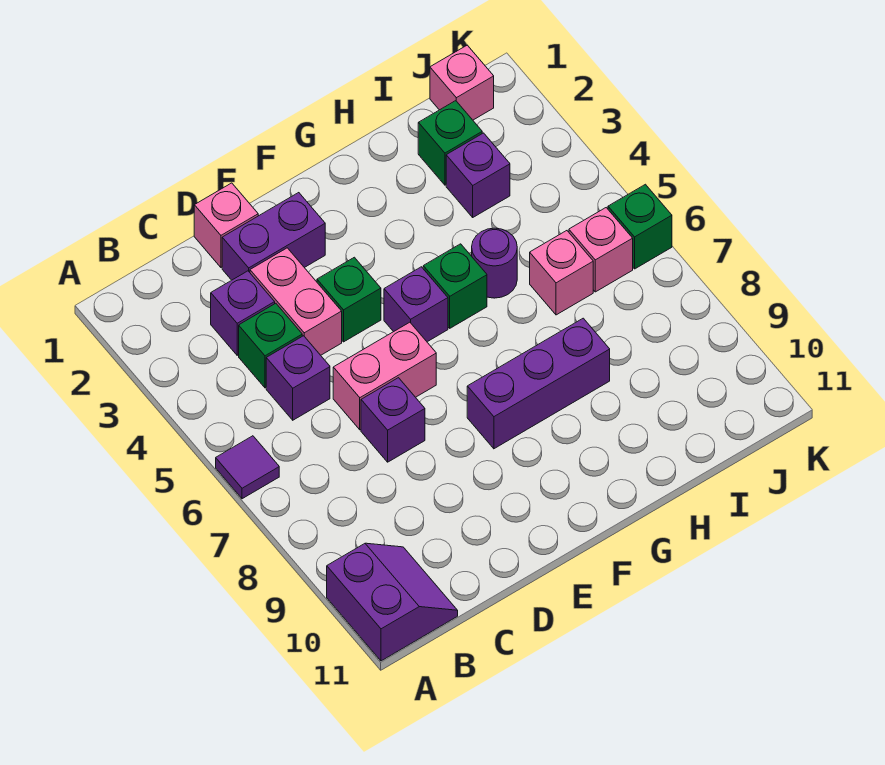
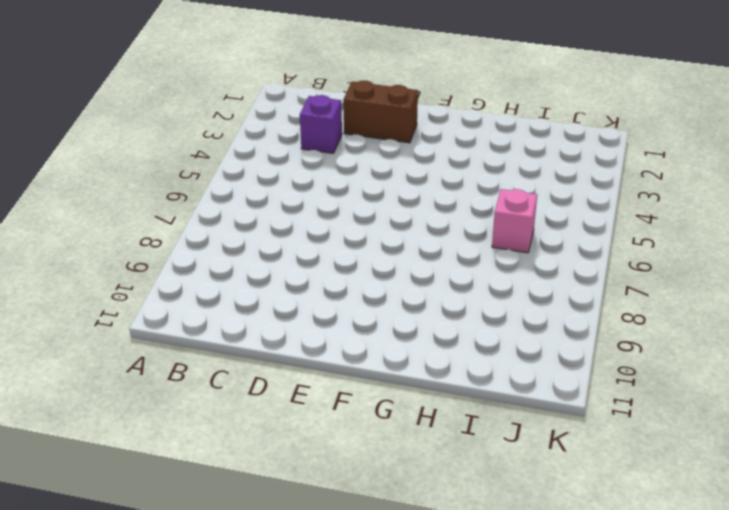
brown 1x2 brick [343,81,418,143] -> purple 1x2 brick [222,193,325,280]
none -> purple 1x1 tile [216,436,279,499]
none -> purple 2x2 slope [327,543,458,661]
none -> green 1x1 brick [239,303,302,388]

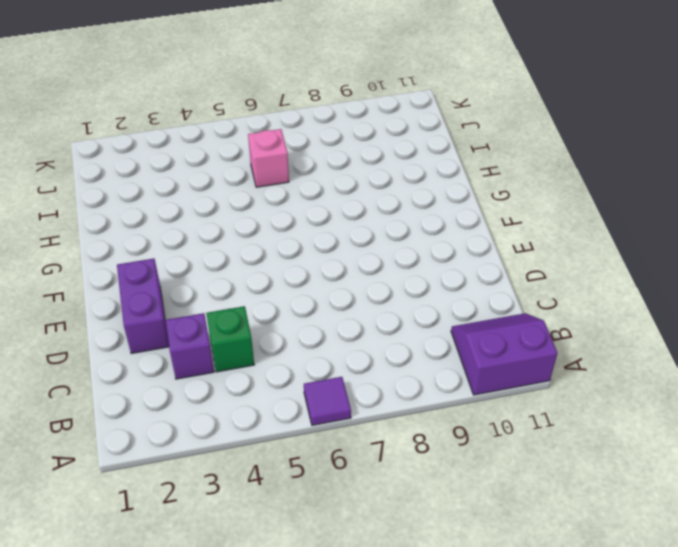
none -> purple 1x1 brick [266,336,330,420]
none -> pink 1x1 brick [194,183,258,267]
none -> pink 1x2 brick [250,248,342,355]

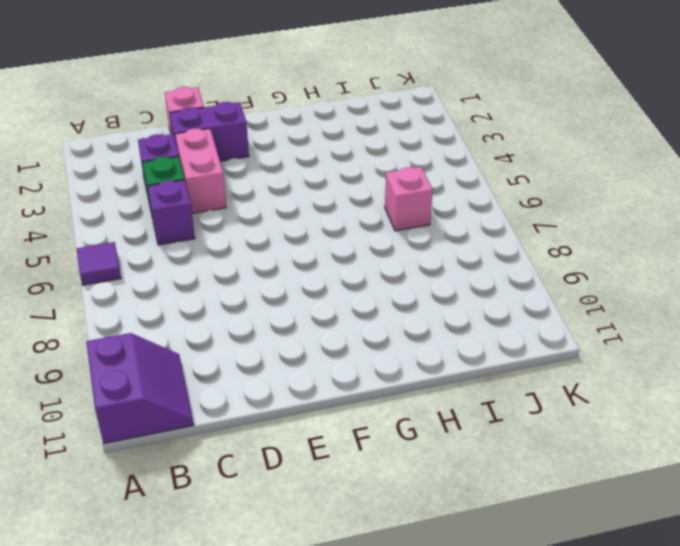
none -> pink 1x2 brick [333,322,436,430]
none -> purple 1x1 brick [361,378,425,462]
none -> green 1x1 brick [317,257,381,342]

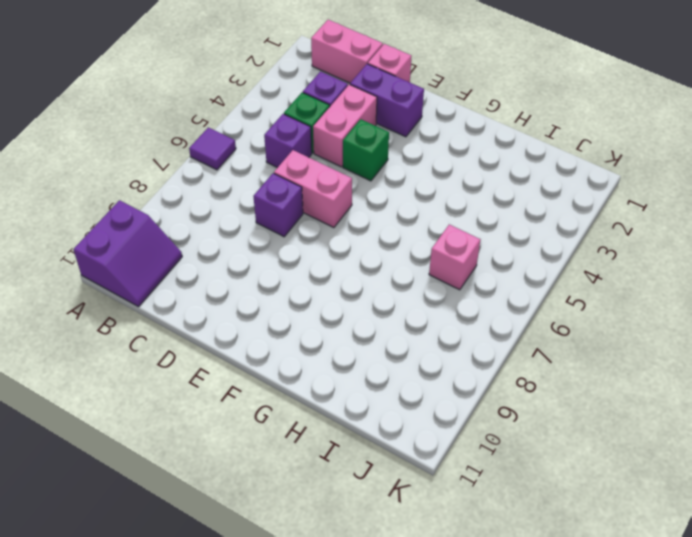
pink 1x2 brick [311,20,383,83] -> none
none -> purple 1x1 brick [384,267,448,342]
none -> purple 1x3 brick [467,318,610,449]
none -> green 1x1 brick [423,244,487,328]

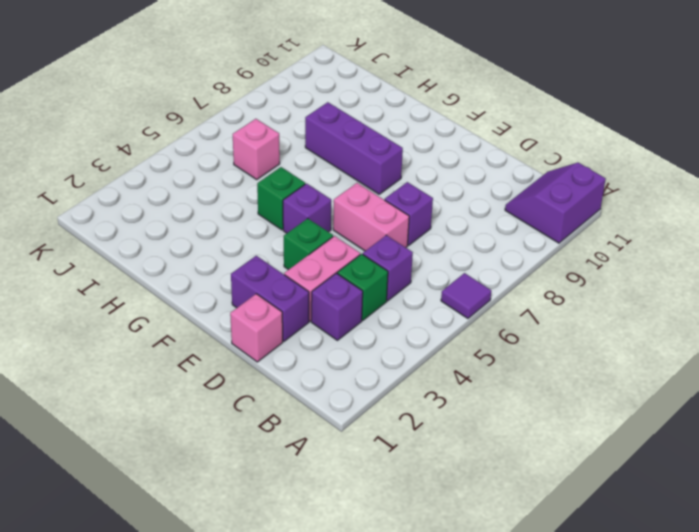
none -> purple 1x1 round brick [472,228,517,298]
none -> green 1x1 brick [418,101,482,185]
none -> purple 1x1 brick [446,133,510,217]

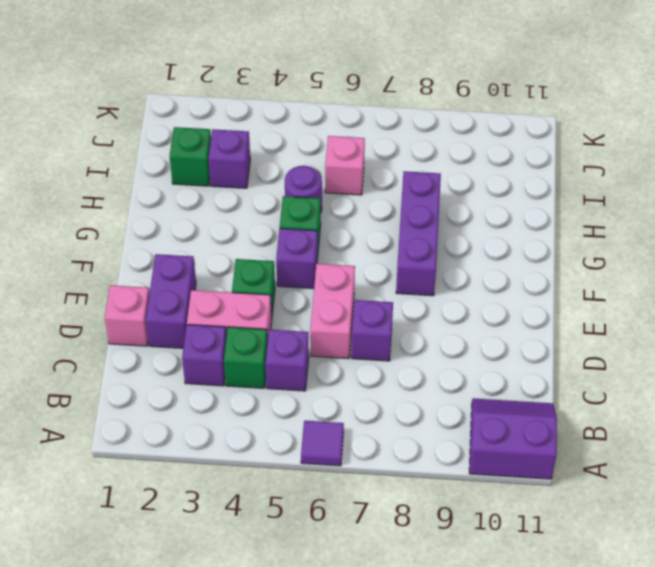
none -> pink 1x1 brick [430,45,494,120]
none -> pink 1x1 brick [569,208,633,292]
none -> green 1x1 brick [608,184,672,269]

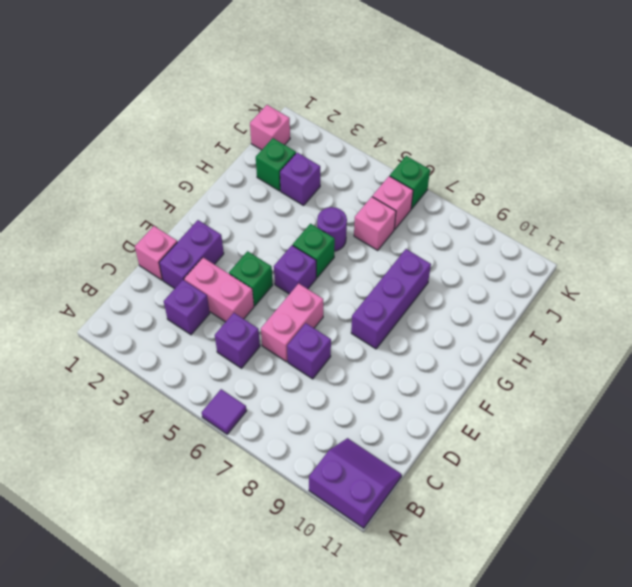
none -> green 1x1 brick [239,303,302,388]

